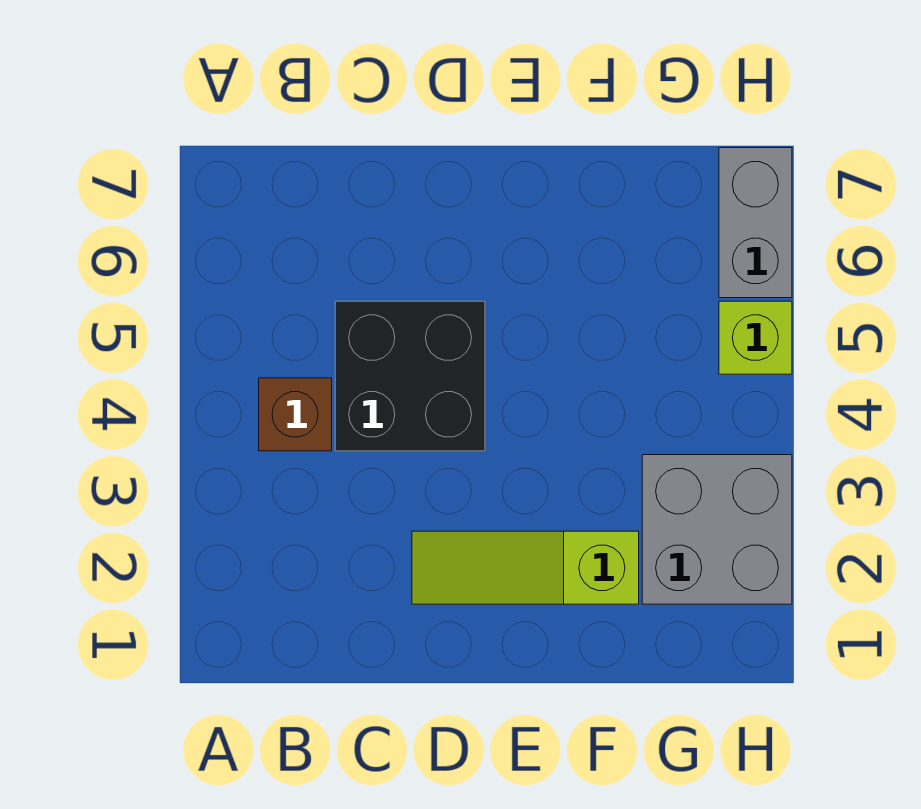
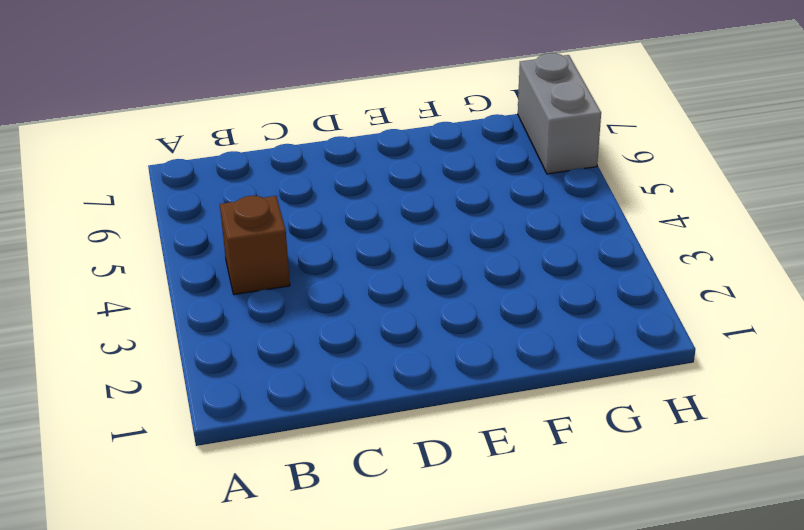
none -> black 2x2 brick [335,301,485,451]
none -> lime 1x3 slope [412,531,639,604]

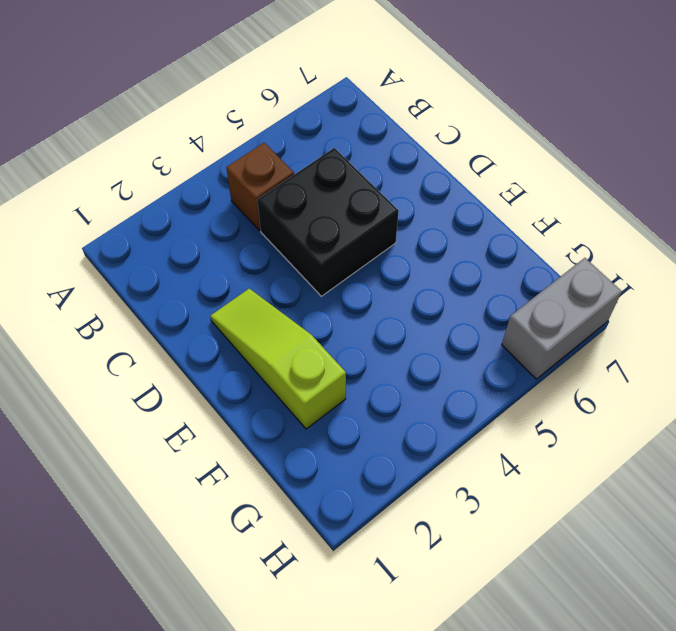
none -> grey 2x2 brick [642,455,792,604]
none -> lime 1x1 brick [719,301,792,374]

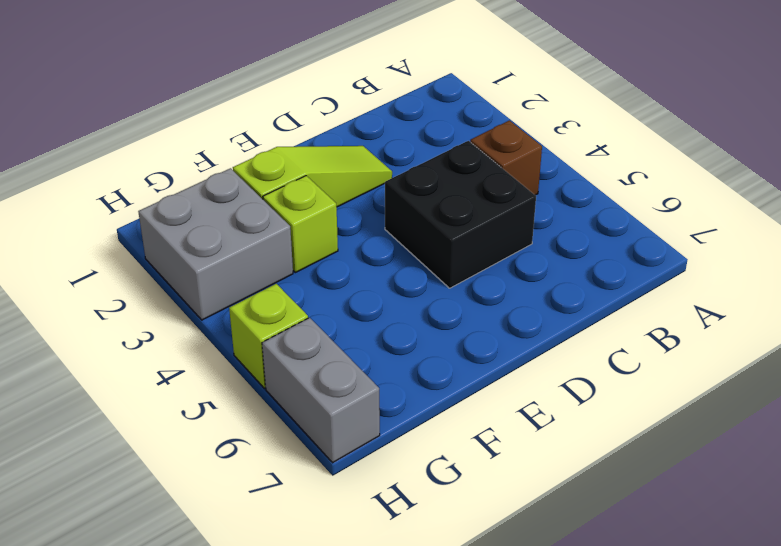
lime 1x1 brick [263,176,338,273] -> none

